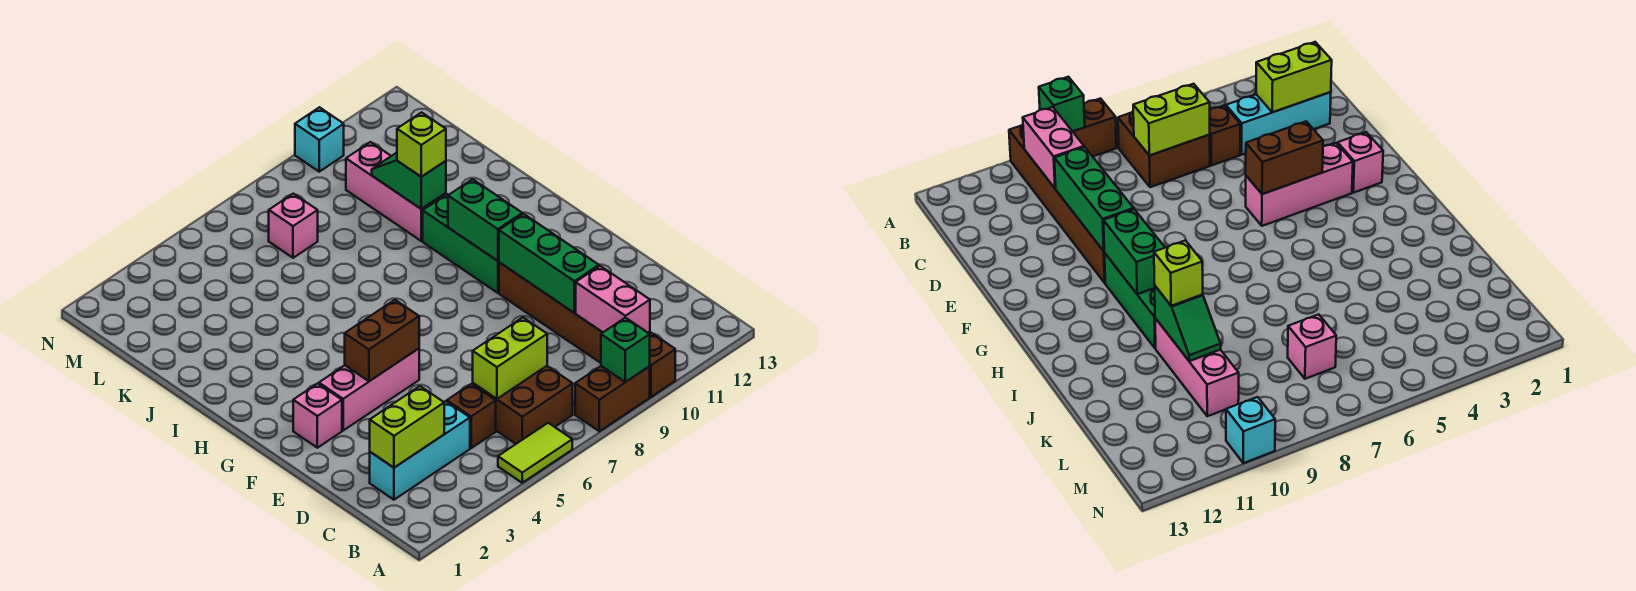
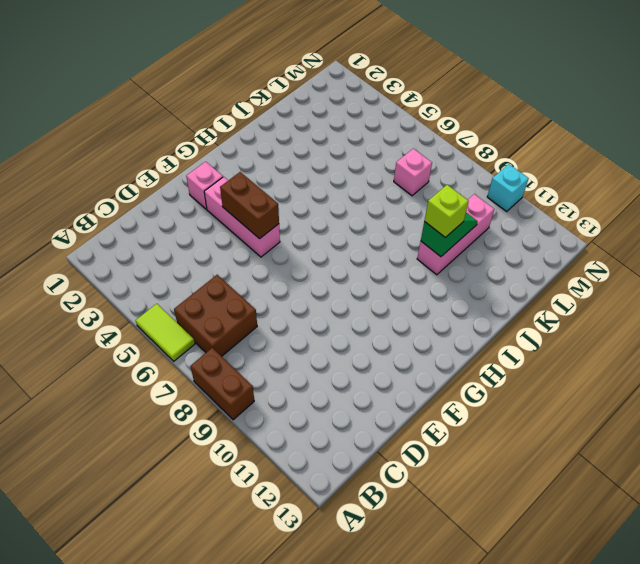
none -> brown 1x6 brick [499,262,675,397]
none -> cyan 1x3 brick [370,401,470,500]
none -> brown 1x1 brick [447,384,496,448]

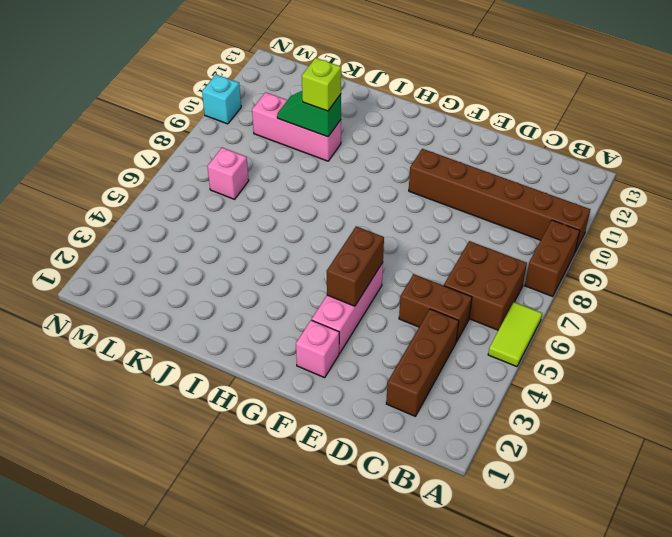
brown 1x3 brick [386,309,459,416] -> cyan 1x3 brick [370,401,470,500]
brown 1x2 brick [399,274,472,342] -> brown 1x1 brick [447,384,496,448]
none -> green 1x3 brick [423,194,499,293]
none -> green 1x1 brick [601,318,650,382]
none -> pink 1x2 brick [576,266,650,333]

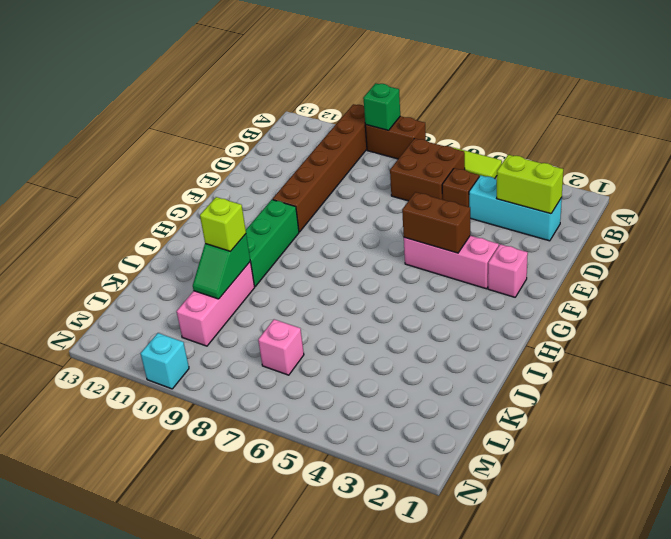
none -> pink 1x2 brick [576,266,650,333]
none -> lime 1x2 brick [473,318,547,399]
none -> green 1x3 brick [499,214,599,313]

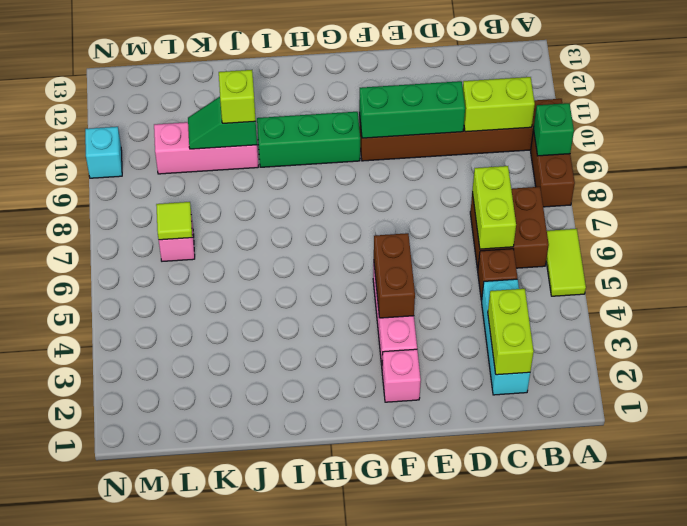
lime 1x2 brick [463,77,535,132] -> pink 1x2 brick [576,266,650,333]
lime 1x1 tile [156,202,192,240] -> none
none -> green 1x2 brick [448,179,522,261]

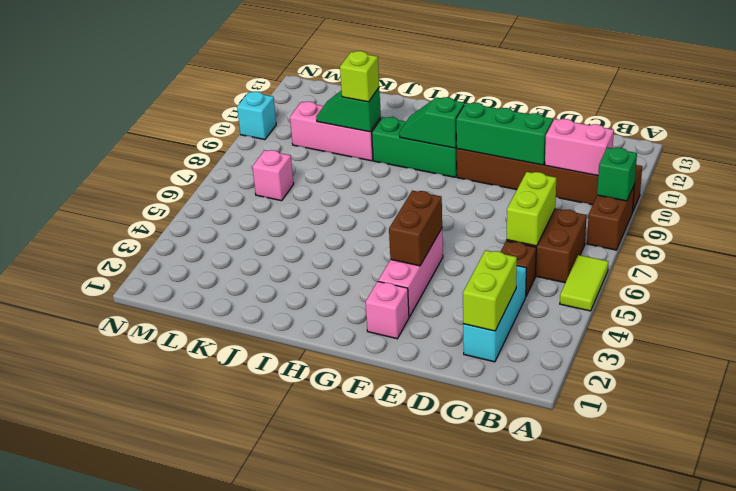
green 1x2 slope [399,97,464,148] -> green 1x2 brick [448,179,522,261]

